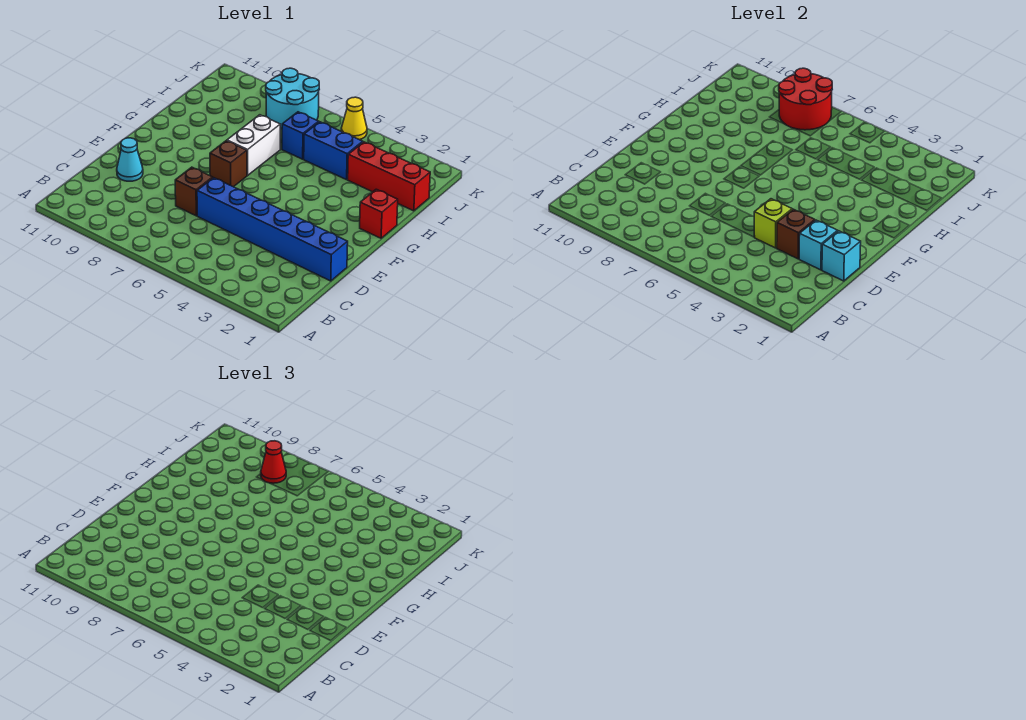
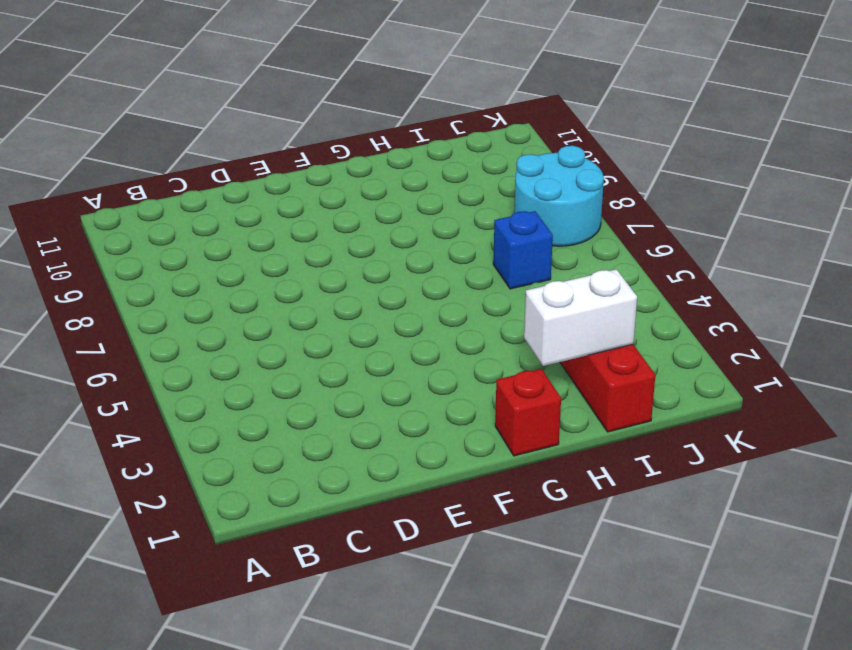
white 1x2 brick [524,269,637,366] -> white 1x2 brick moved to [227,115,280,175]
none -> blue 1x6 brick [197,178,348,281]
none -> brown 1x1 brick [175,167,213,216]
none -> cyan 1x1 cone [117,138,143,181]

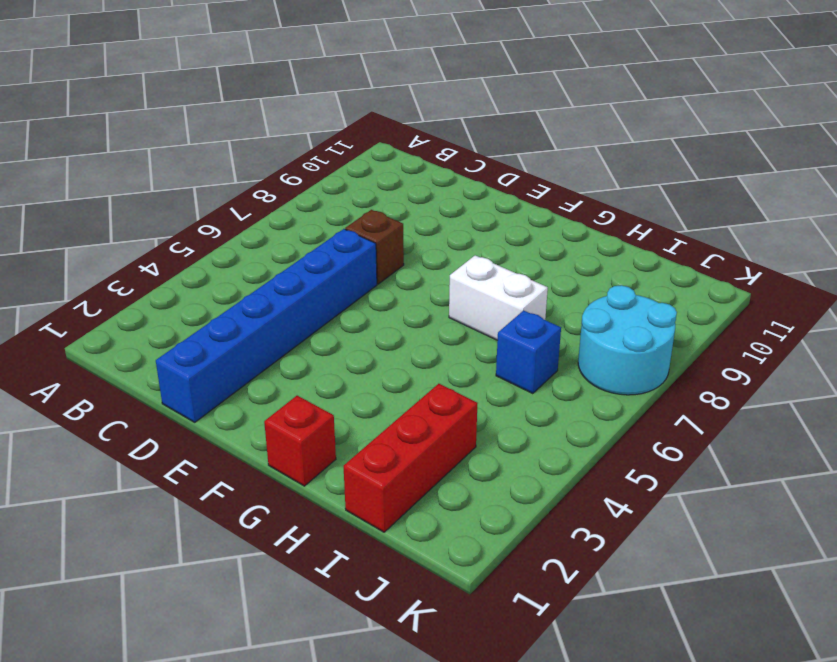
none -> cyan 1x1 cone [117,138,143,181]
none -> brown 1x1 brick [210,141,247,187]
none -> blue 1x2 brick [304,122,363,180]

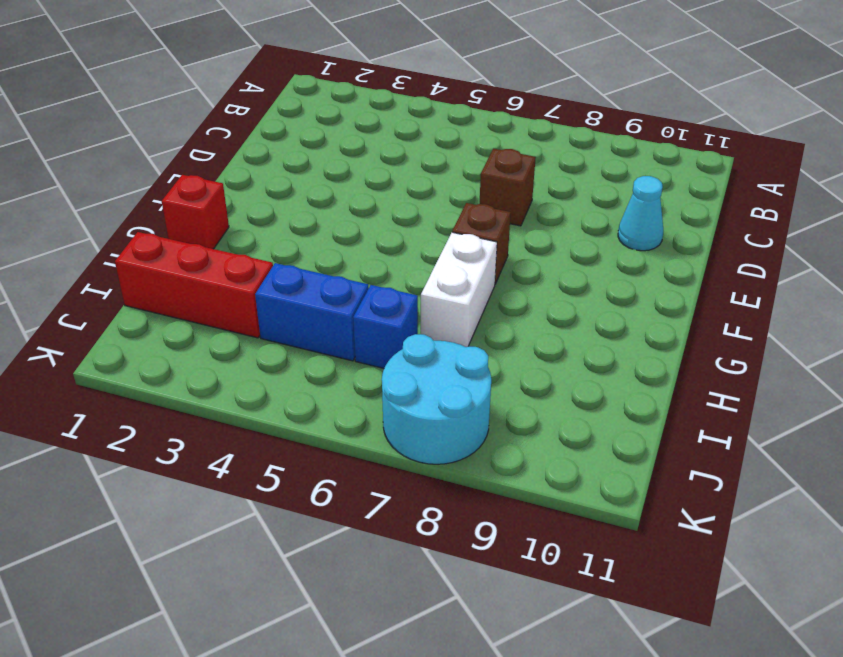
none -> blue 1x6 brick [197,178,348,281]
none -> yellow 1x1 cone [341,97,367,140]
none -> cyan 1x1 brick [822,231,861,281]

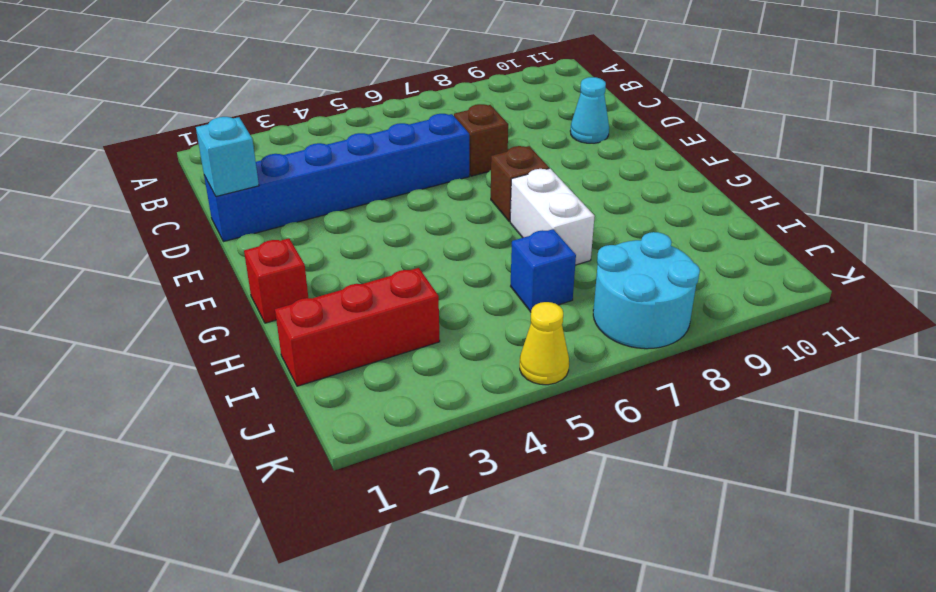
none -> blue 1x2 brick [304,122,363,180]
none -> cyan 1x1 brick [799,220,838,270]
none -> brown 1x1 brick [777,209,815,259]

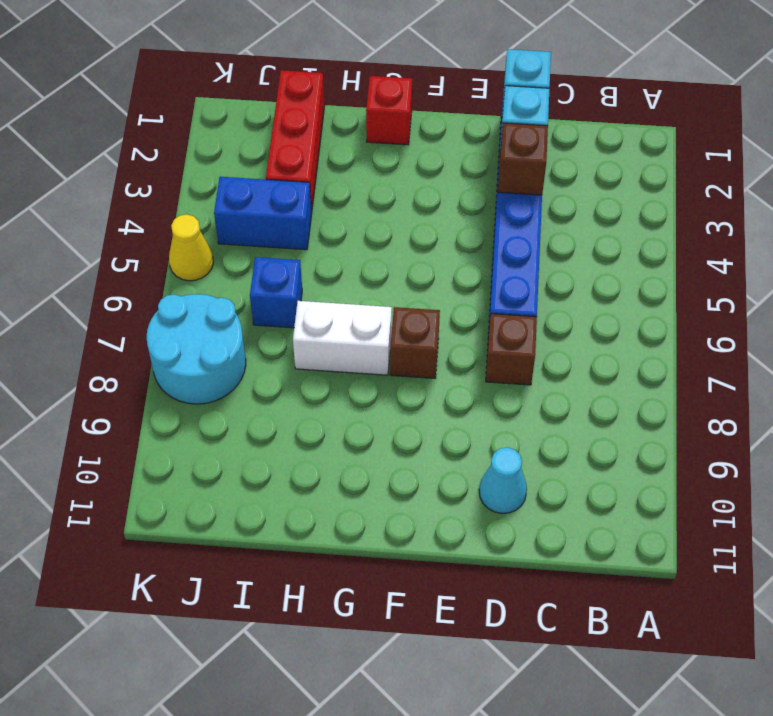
blue 1x2 brick [214,177,312,250] -> blue 1x2 brick turned to [304,122,363,180]
none -> lime 1x1 brick [754,199,792,248]
none -> red 2x2 round brick [779,68,832,130]
none -> red 1x1 cone [261,441,286,483]

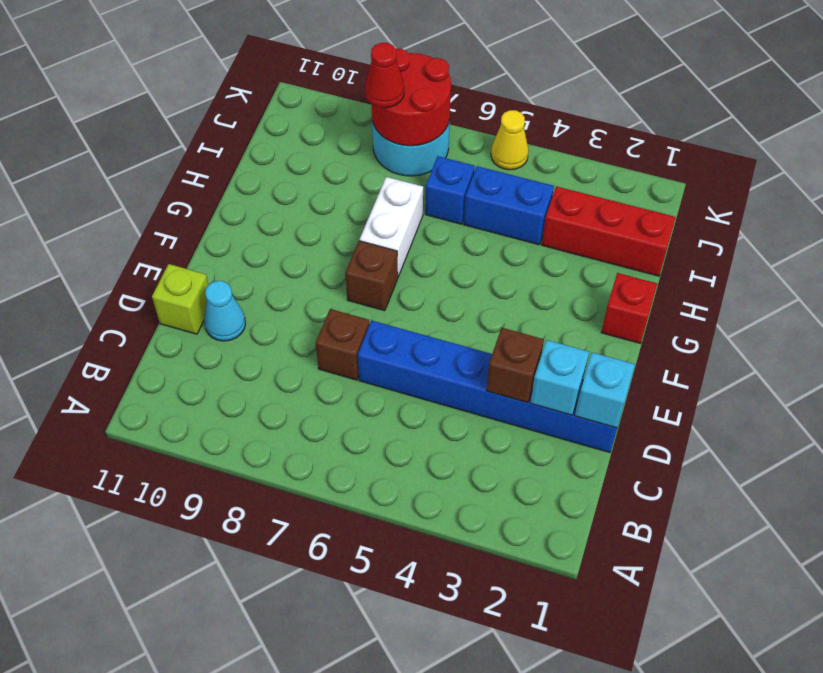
lime 1x1 brick [152,264,209,334] -> lime 1x1 brick moved to [754,199,792,248]

